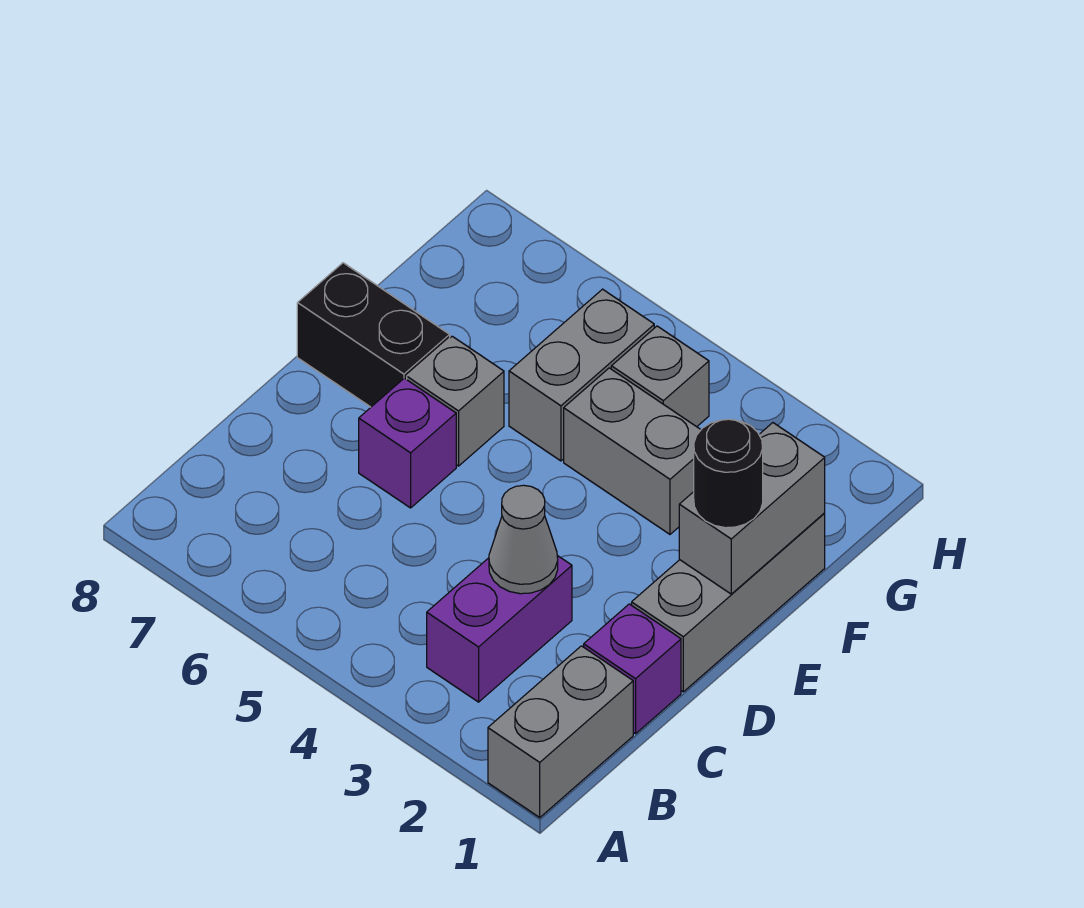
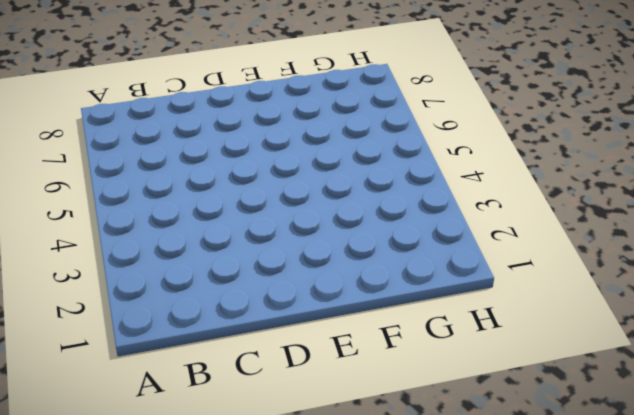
none -> grey 1x2 brick [488,646,633,817]
none -> purple 1x2 brick [427,556,572,702]
none -> purple 1x1 brick [584,604,681,734]

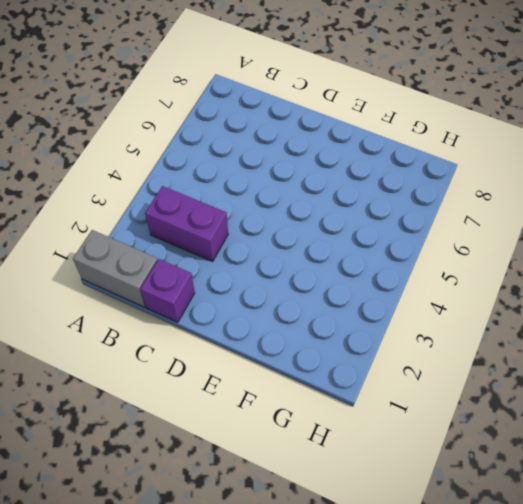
none -> grey 1x3 brick [632,513,825,692]
none -> purple 1x1 brick [359,378,456,508]
none -> grey 1x1 brick [407,336,504,466]

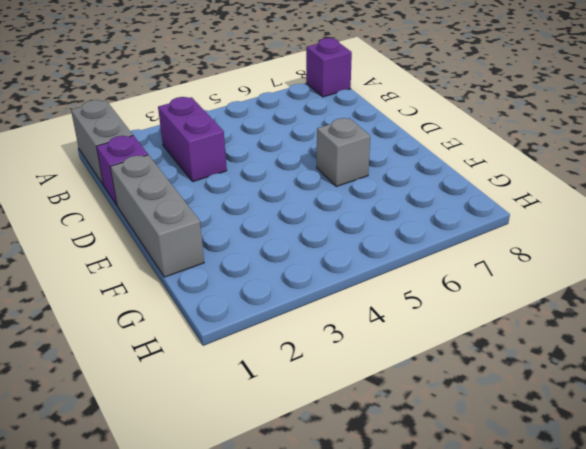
purple 1x1 brick [306,38,352,97] -> purple 1x1 brick moved to [359,378,456,508]
none -> black 1x2 brick [297,263,450,407]
none -> grey 1x2 brick [564,368,701,534]
none -> grey 1x2 brick [509,289,654,461]

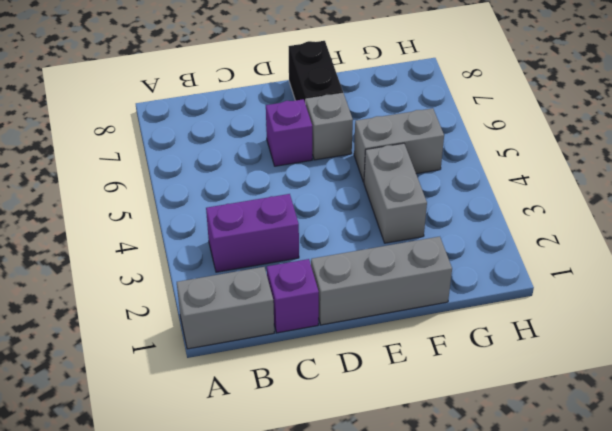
none -> grey 1x1 brick [611,326,709,427]
none -> grey 1x1 cone [489,485,558,594]
none -> grey 1x2 brick [679,423,825,594]

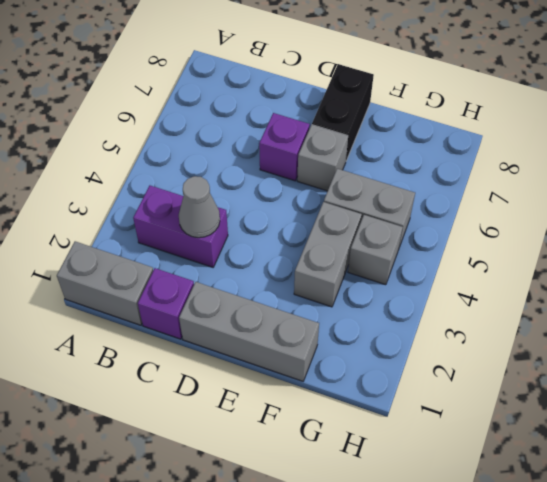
none -> grey 1x2 brick [679,423,825,594]
none -> black 1x1 round brick [694,419,763,528]

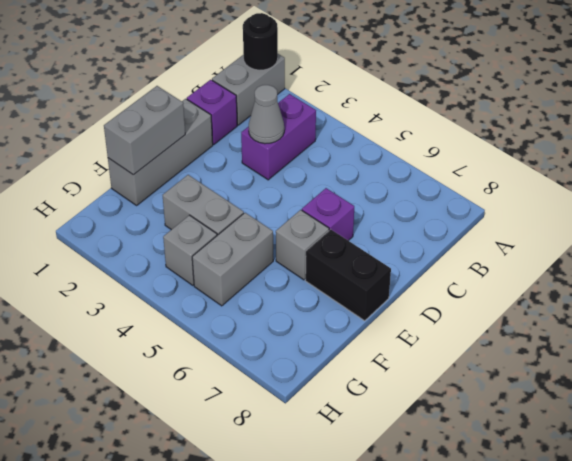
black 1x1 round brick [243,13,278,70] -> black 1x1 round brick moved to [694,419,763,528]

